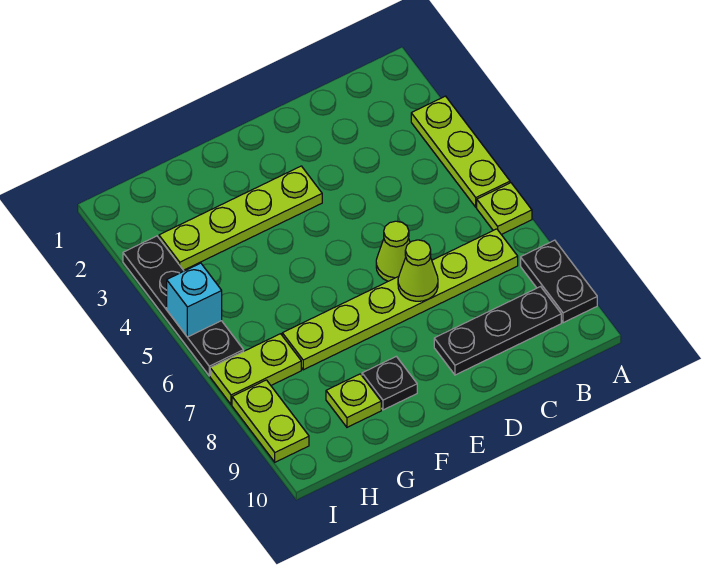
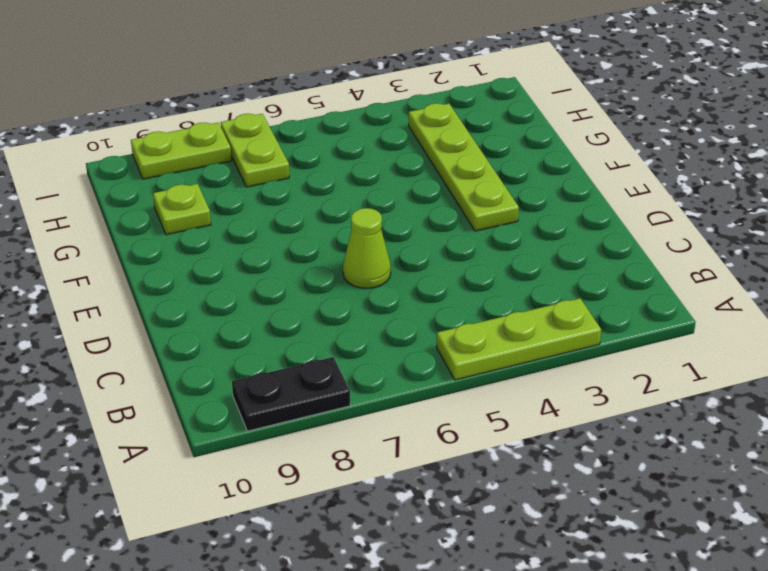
none -> lime 1x1 plate [477,183,532,235]
none -> lime 1x6 plate [282,229,518,370]
none -> black 1x3 plate [434,287,561,375]

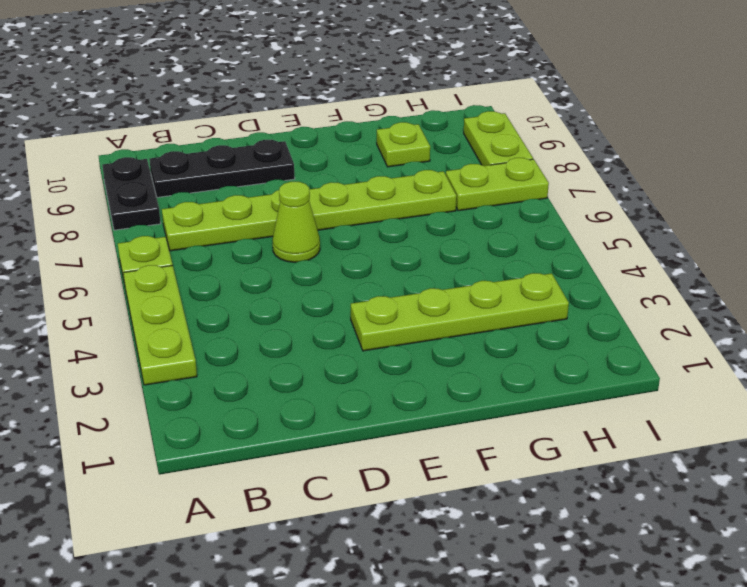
none -> black 1x1 plate [362,356,417,410]
none -> black 1x4 plate [123,236,244,376]
none -> lime 1x1 cone [398,240,438,301]

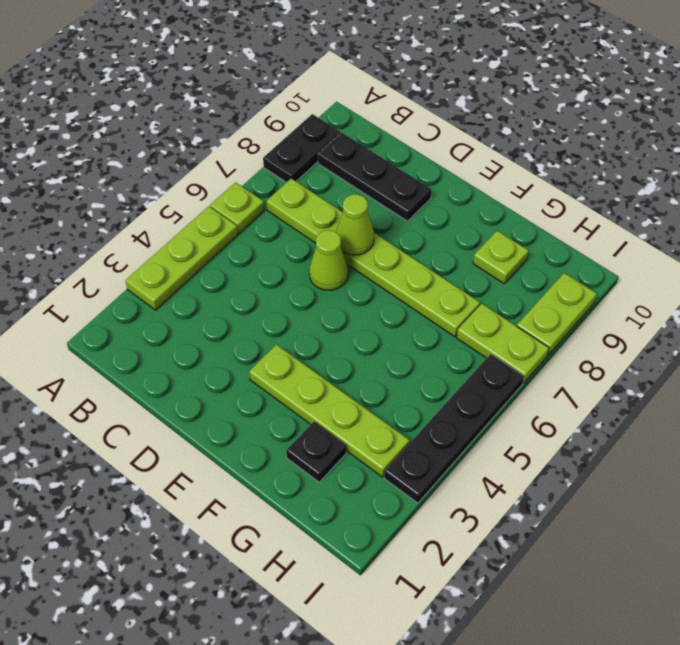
black 1x1 plate [286,422,347,482] -> black 1x1 plate moved to [362,356,417,410]
none -> cyan 1x1 brick [167,263,222,337]

